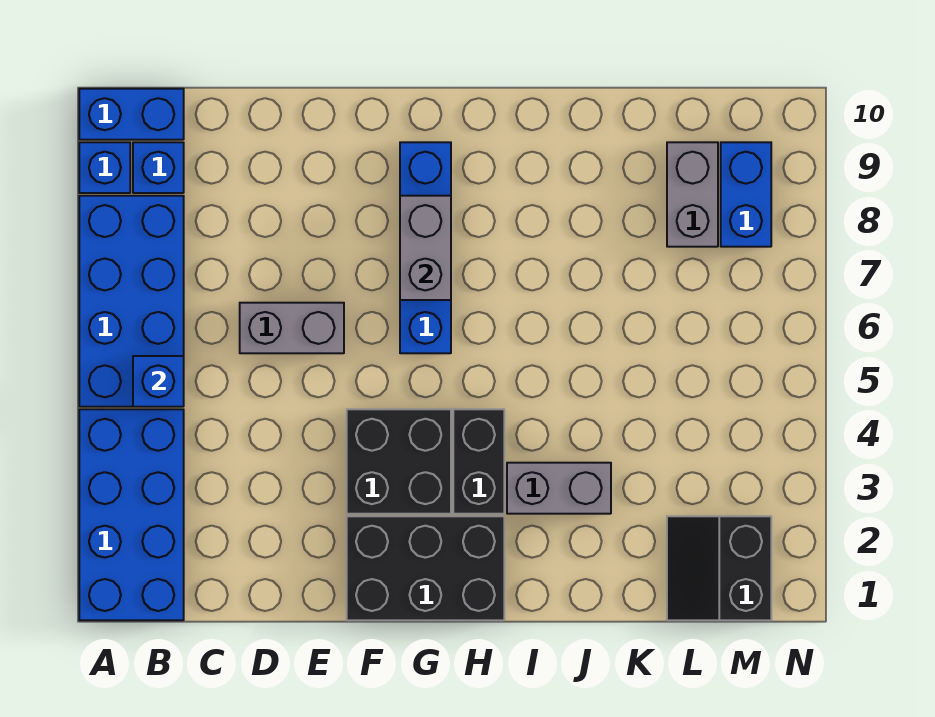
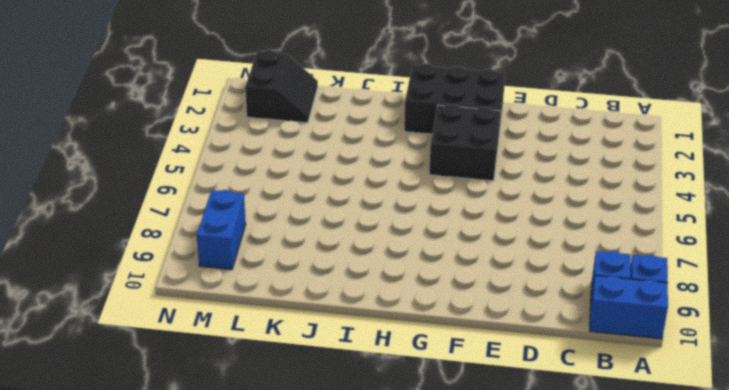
none -> blue 2x4 brick [79,409,184,620]
none -> blue 2x4 brick [79,196,184,407]
none -> grey 1x2 brick [240,303,344,353]

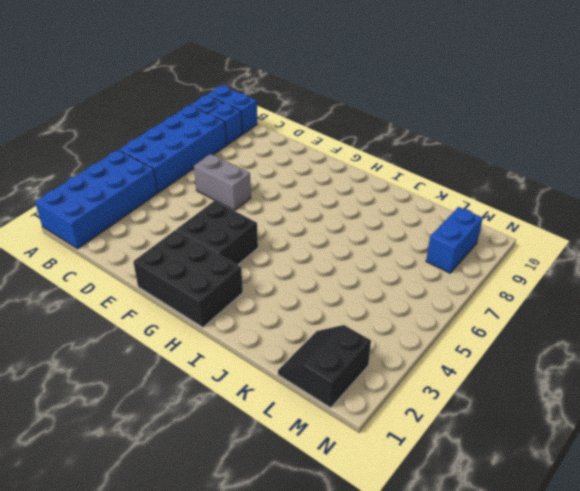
none -> blue 1x4 brick [400,142,451,353]
none -> black 1x2 brick [453,409,504,514]
none -> grey 1x2 brick [507,463,611,514]

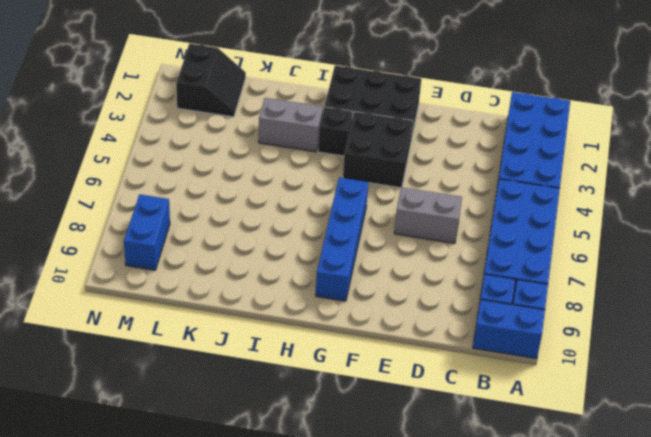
black 1x1 brick [318,107,353,156] -> black 1x2 brick [453,409,504,514]
none -> grey 1x2 brick [667,142,718,247]
none -> blue 1x1 brick [133,356,184,407]
none -> grey 1x2 brick [400,196,451,300]

